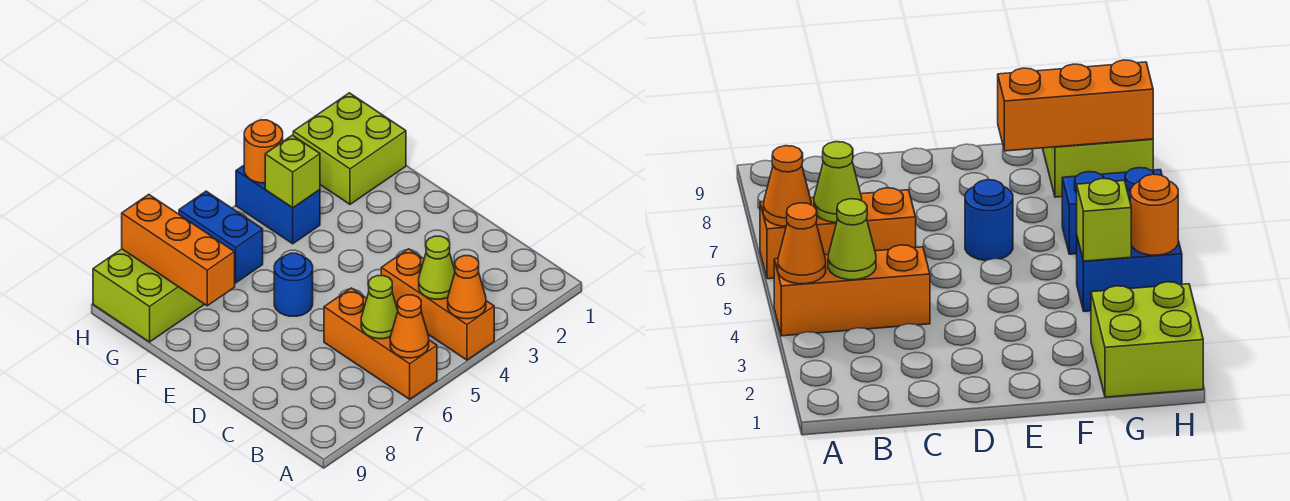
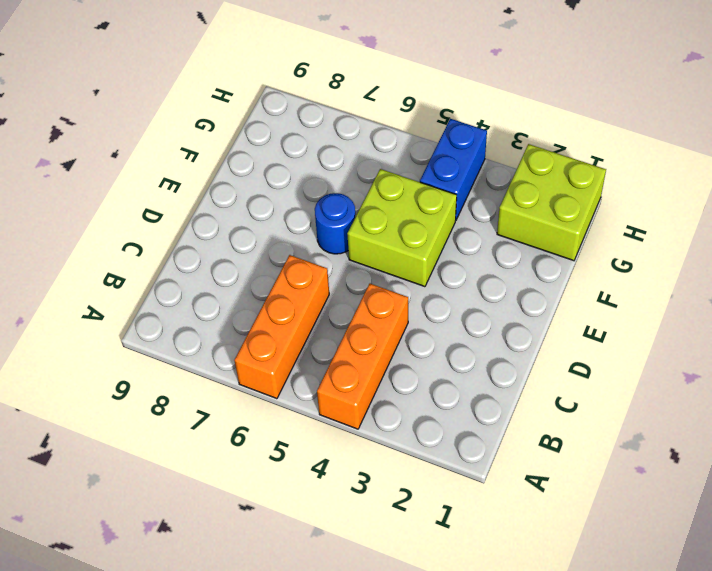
lime 2x2 brick [347,169,457,287] -> lime 2x2 brick moved to [93,249,205,342]
none -> blue 1x2 brick [179,191,263,283]
none -> orange 1x1 cone [448,256,486,319]
none -> orange 1x1 cone [390,295,429,358]

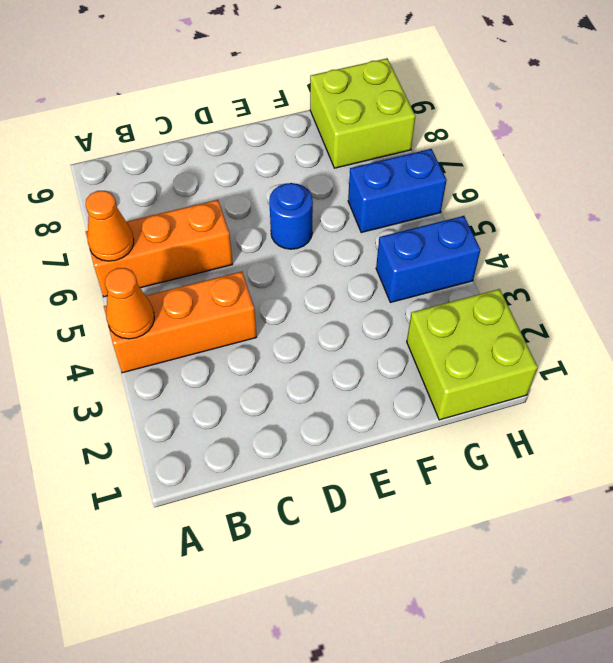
none -> lime 1x1 cone [419,236,455,299]
none -> lime 1x1 cone [361,276,398,339]
none -> orange 1x3 brick [122,195,235,306]

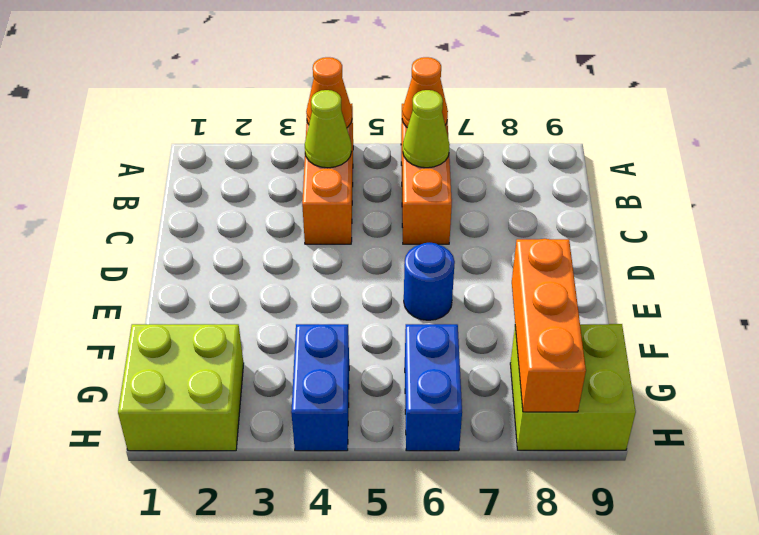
none -> lime 1x1 brick [265,135,320,208]
none -> orange 1x1 round brick [244,120,283,183]

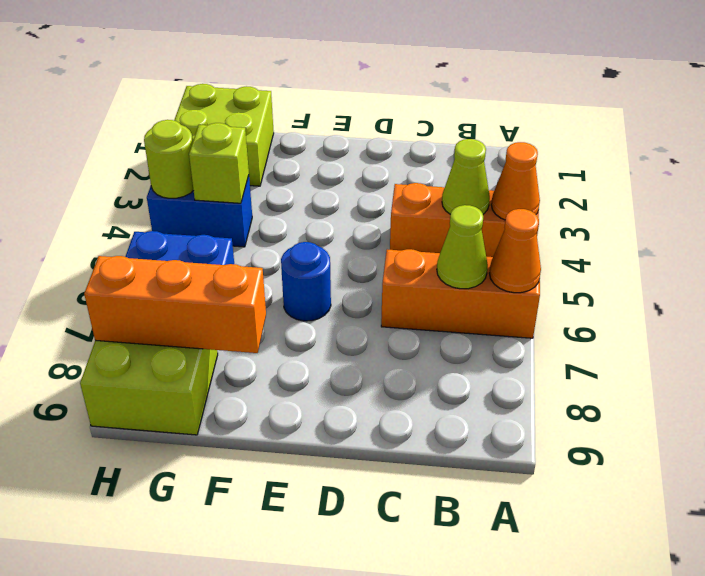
lime 1x1 round brick [144,120,194,198] -> orange 1x1 round brick [244,120,283,183]

